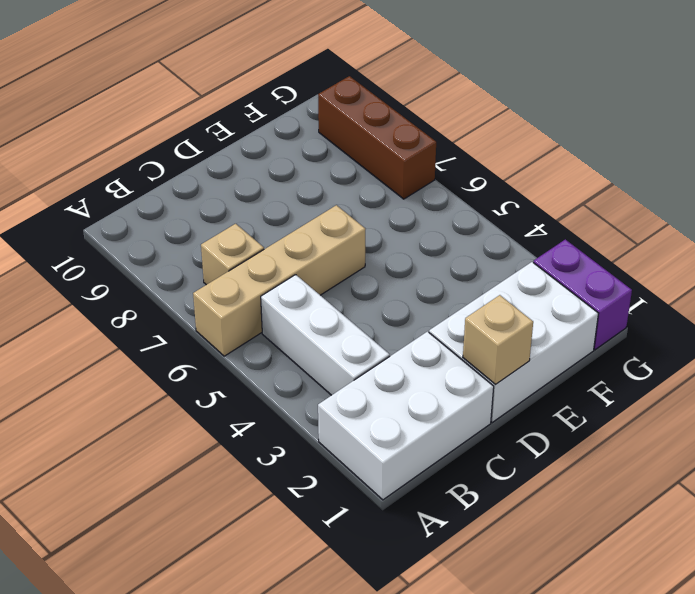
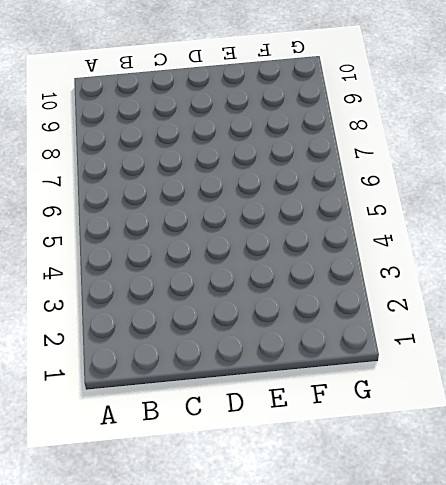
none -> white 2x3 brick [318,332,494,500]
none -> tan 1x4 brick [193,205,365,356]

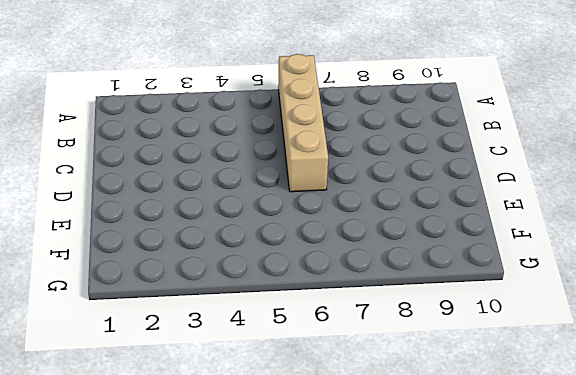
none -> white 2x3 brick [318,332,494,500]
none -> white 1x3 brick [261,275,390,395]

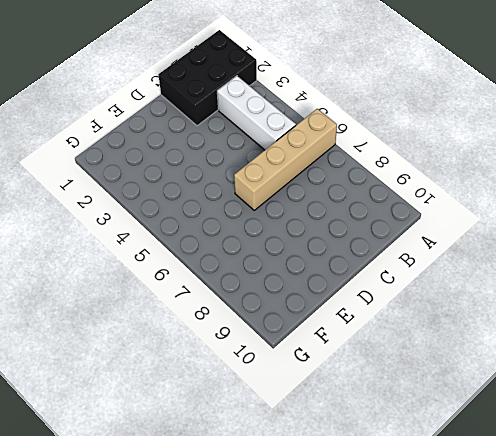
black 2x3 brick [158,30,257,126] -> white 2x3 brick [318,332,494,500]
none -> tan 1x1 brick [201,224,264,285]
none -> white 2x3 brick [429,262,598,422]

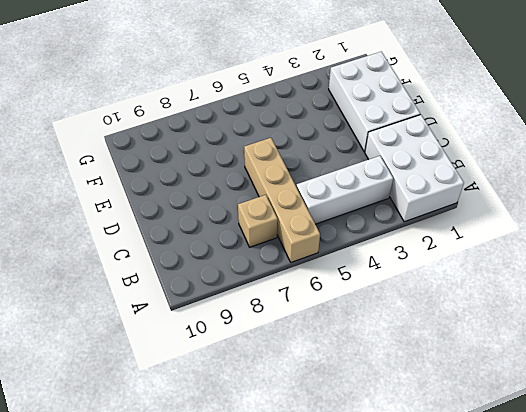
none -> purple 1x2 brick [533,239,632,350]
none -> brown 1x3 brick [318,76,436,199]

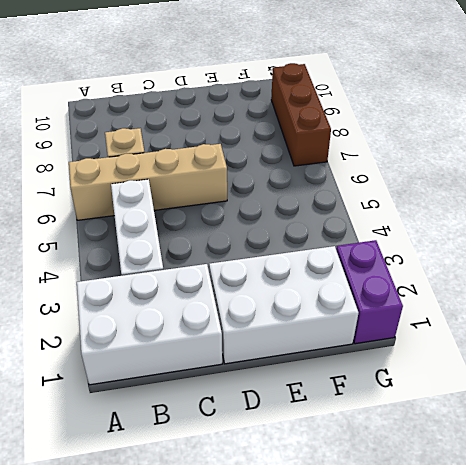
none -> tan 1x1 brick [463,295,533,384]

